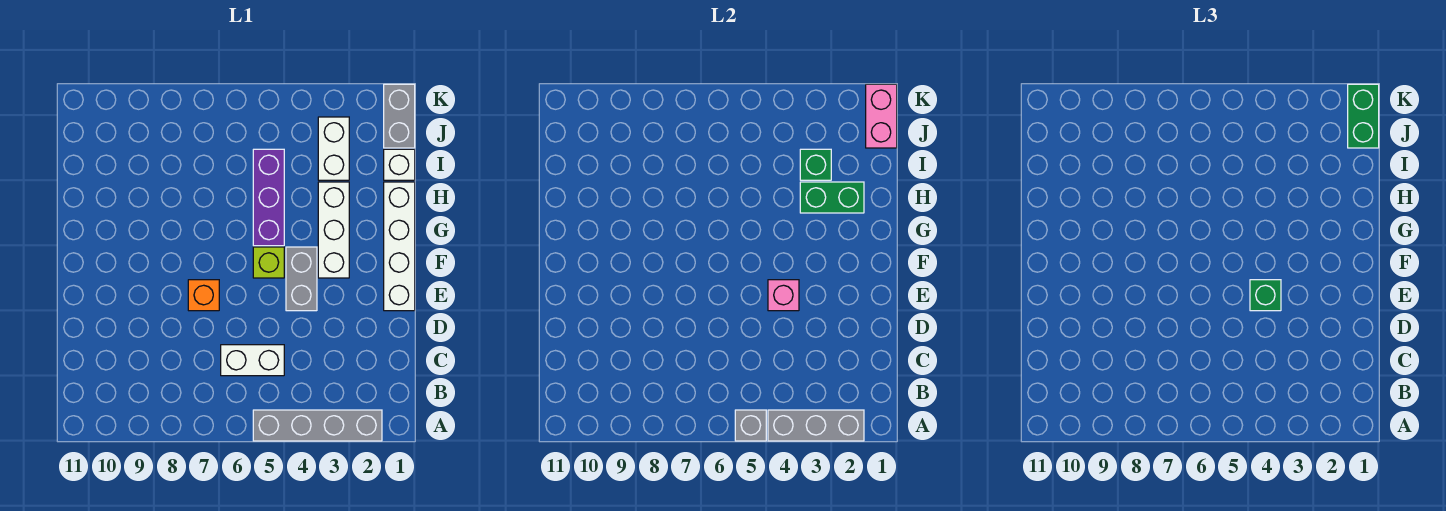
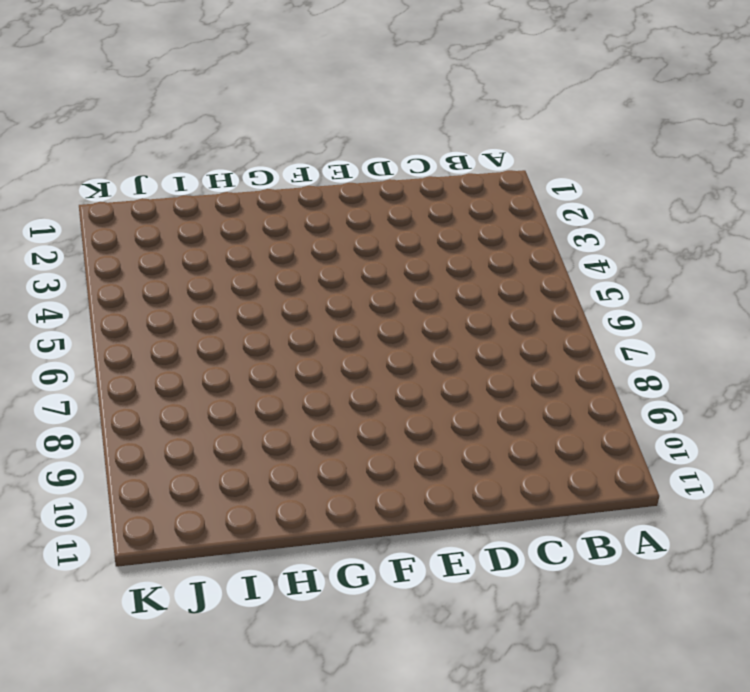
none -> grey 1x4 brick [253,410,382,441]
none -> white 1x2 brick [221,345,284,376]
none -> white 1x4 brick [384,182,415,311]

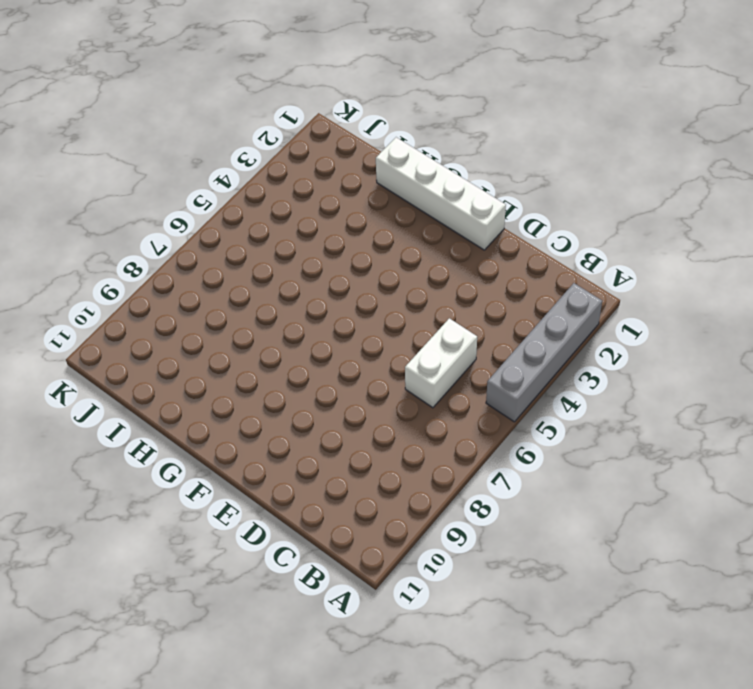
none -> grey 1x2 brick [286,247,317,311]
none -> orange 1x1 brick [188,280,219,311]
none -> white 1x3 brick [318,182,349,278]

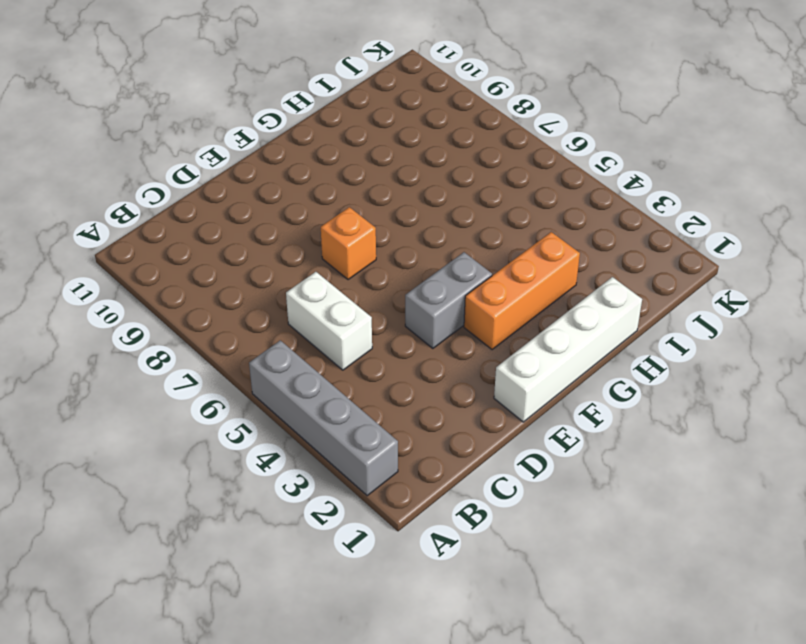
orange 1x3 brick [464,232,580,350] -> white 1x3 brick [318,182,349,278]
none -> lime 1x1 brick [253,247,284,278]
none -> purple 1x3 brick [253,149,284,246]
none -> white 1x1 brick [384,149,415,180]

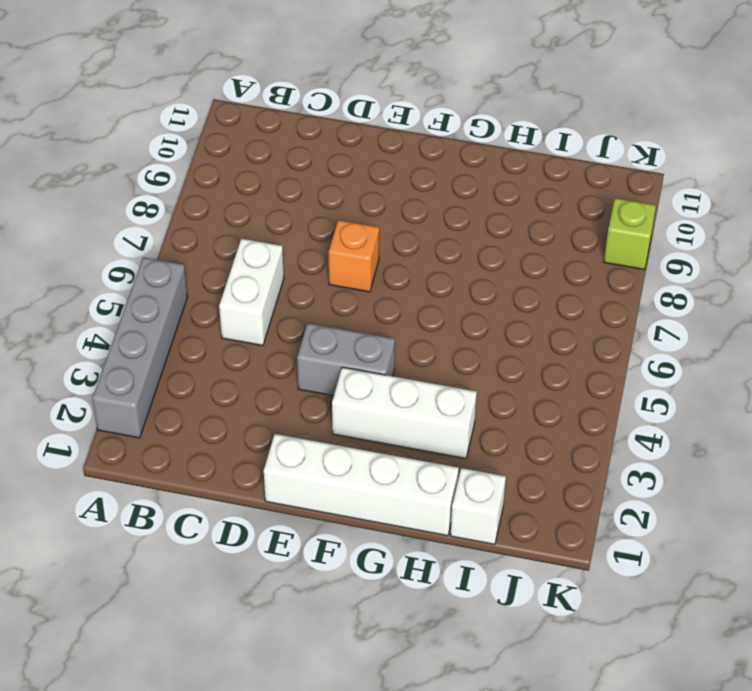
lime 1x1 brick [604,198,656,270] -> lime 1x1 brick moved to [253,247,284,278]
none -> purple 1x3 brick [253,149,284,246]
none -> white 1x2 brick [318,117,349,180]
none -> grey 1x2 brick [384,84,415,148]

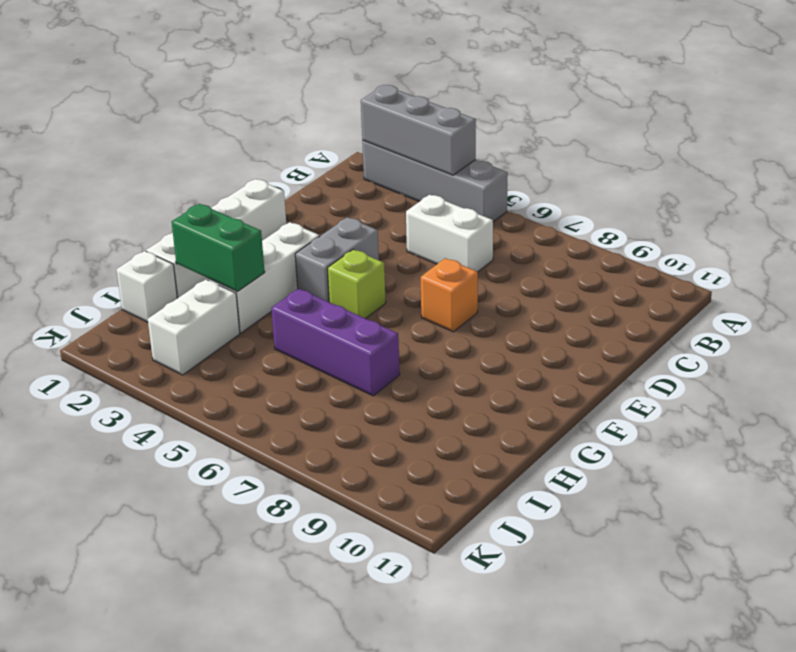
purple 1x3 brick [271,289,400,396] -> purple 1x3 brick turned to [253,149,284,246]
none -> grey 1x2 brick [384,84,415,148]
none -> grey 1x1 brick [735,410,766,441]
none -> pink 1x1 brick [768,280,799,311]

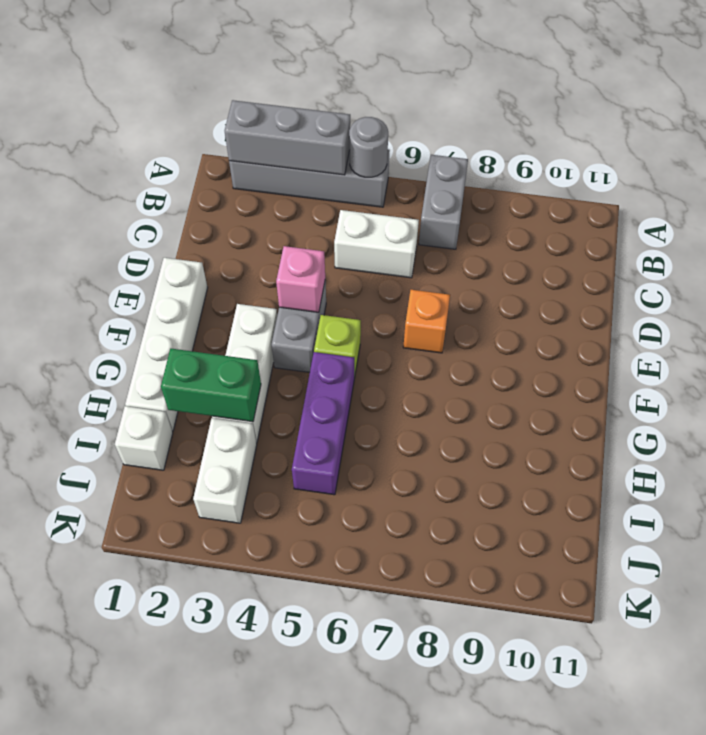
grey 1x1 round brick [349,117,388,177] -> grey 1x1 brick [735,410,766,441]
grey 1x2 brick [419,155,468,249] -> grey 1x2 brick moved to [384,84,415,148]
none -> green 1x1 brick [800,149,831,180]
none -> pink 1x2 brick [866,84,897,148]
none -> green 1x1 brick [1250,280,1281,311]

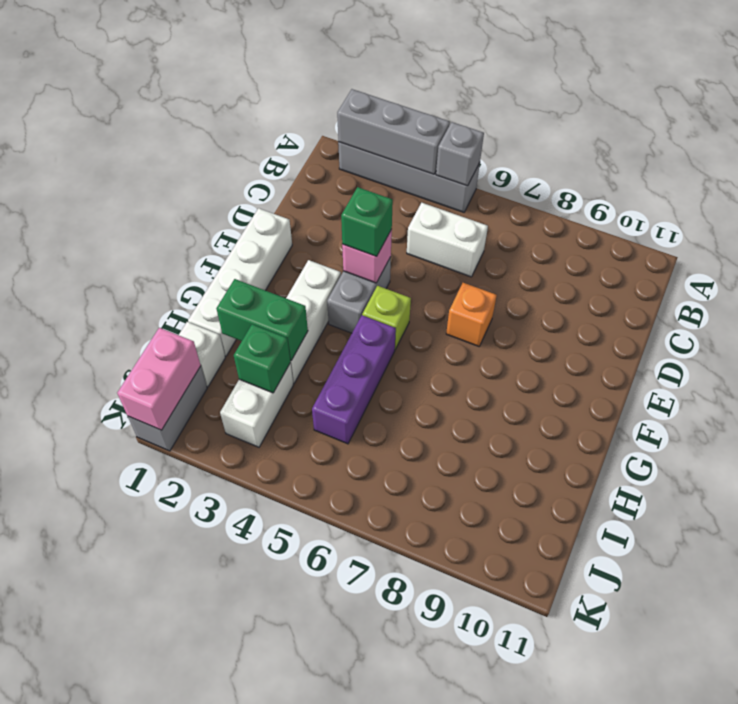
none -> green 1x2 brick [1348,84,1379,148]

